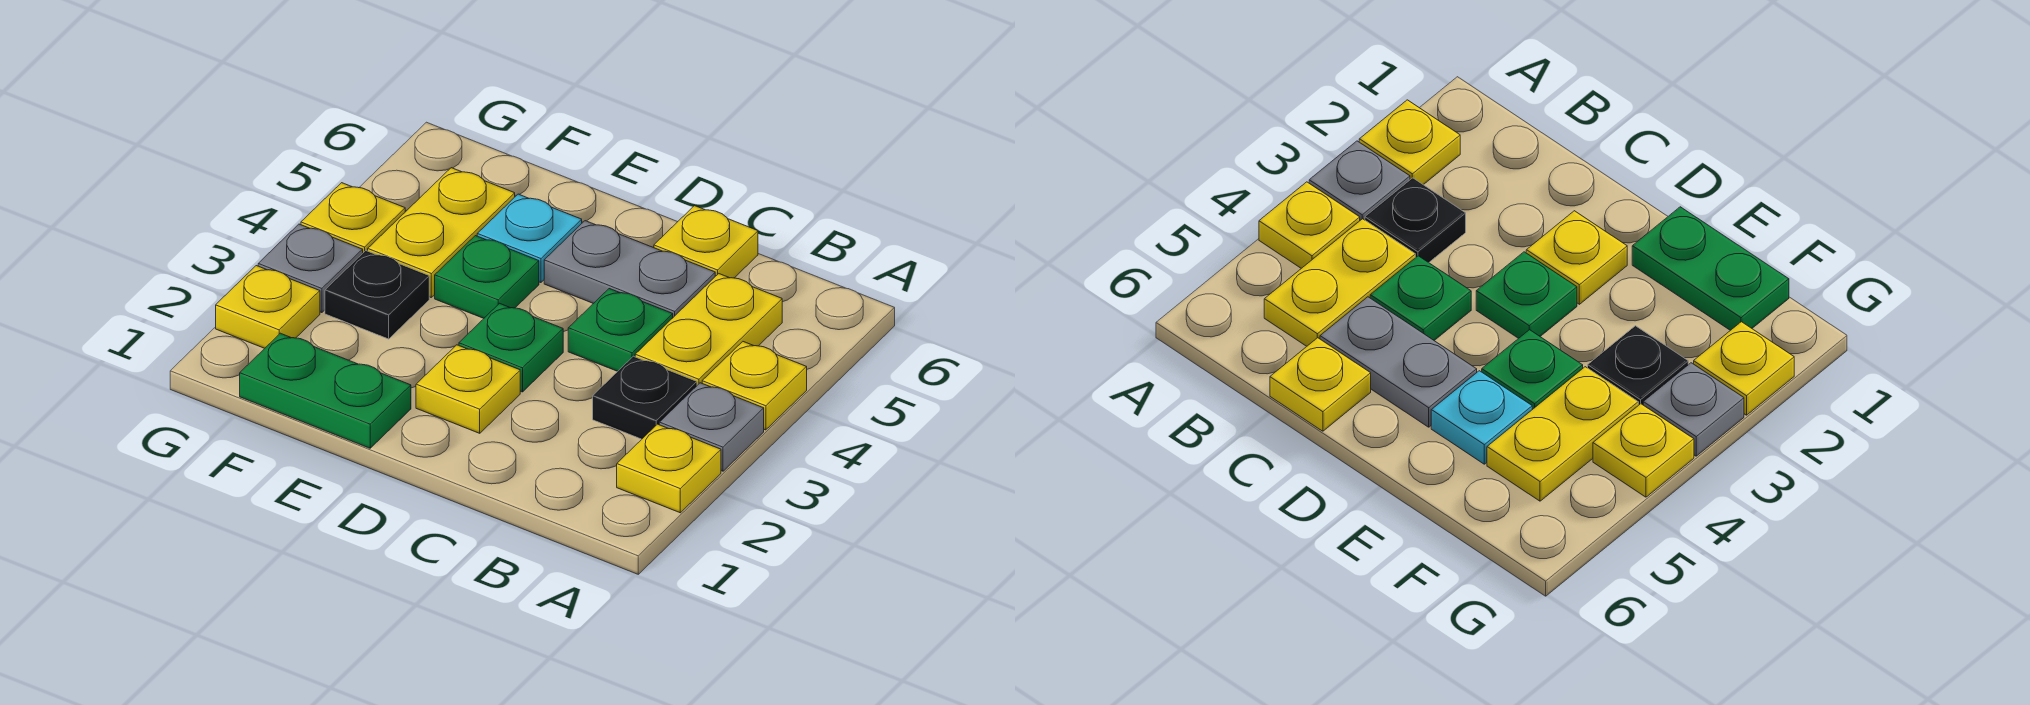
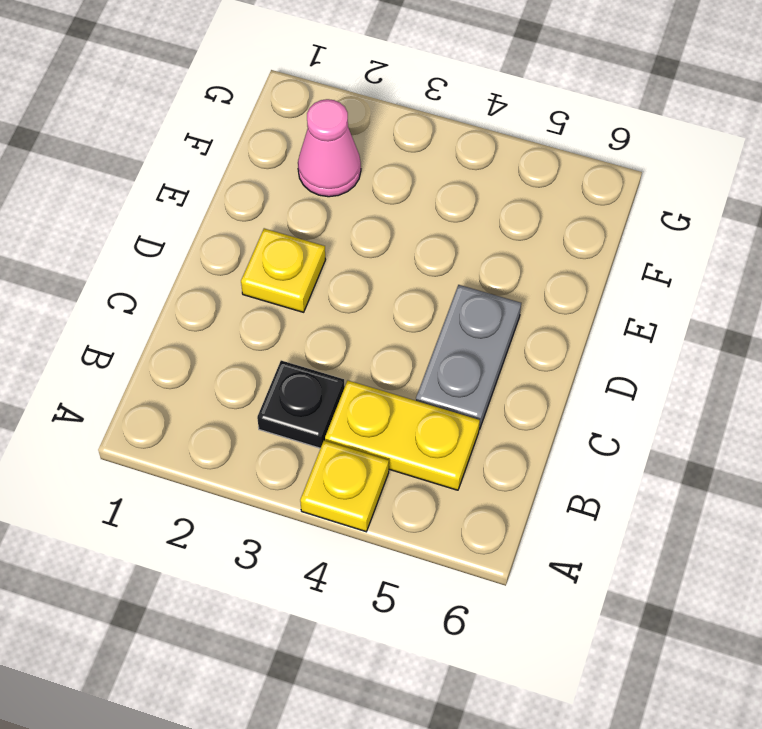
pink 1x1 cone [298,99,361,197] -> none
none -> yellow 1x1 plate [617,424,721,513]
none -> grey 1x1 plate [659,383,764,471]
none -> green 1x1 plate [568,289,673,371]

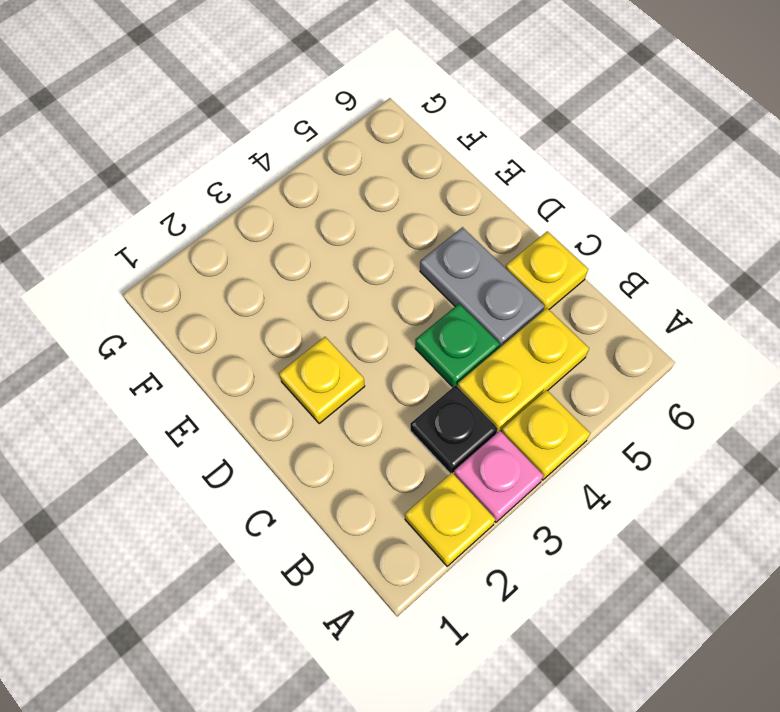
pink 1x1 plate [454,431,544,522] -> grey 1x1 plate [659,383,764,471]
none -> green 1x1 plate [459,303,563,392]
none -> green 1x2 plate [240,333,411,448]
none -> green 1x1 plate [435,236,539,318]

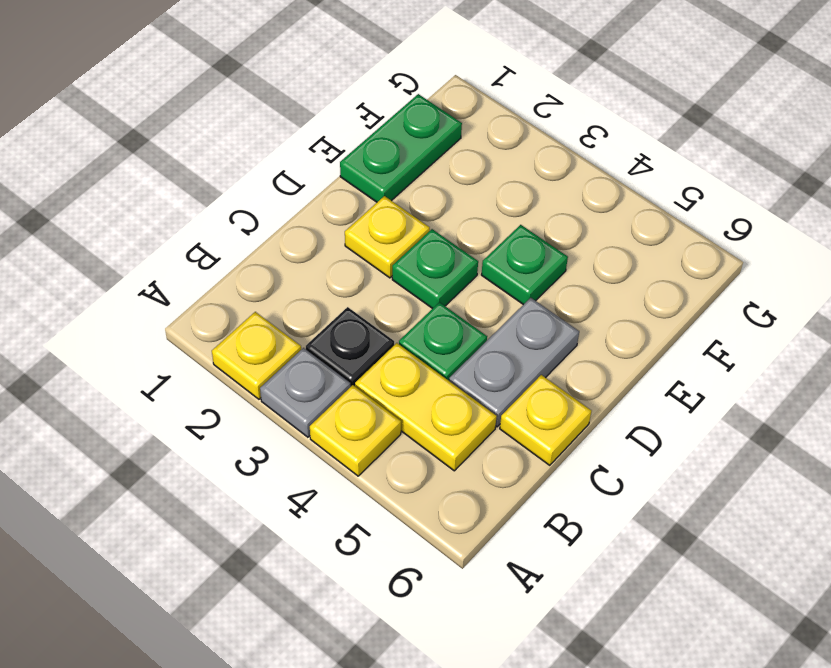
none -> cyan 1x1 plate [477,194,582,283]
none -> black 1x1 plate [325,251,429,339]
none -> yellow 1x2 plate [368,168,515,297]

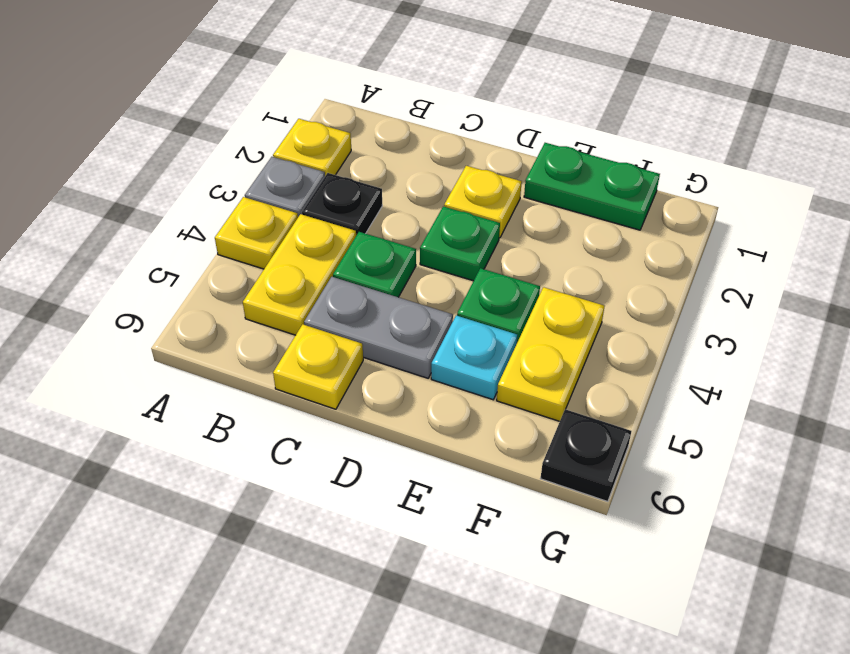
black 1x1 plate [540,409,631,502] -> black 1x1 plate moved to [325,251,429,339]
none -> yellow 1x1 plate [216,266,320,348]
none -> grey 1x1 plate [258,224,363,313]
none -> yellow 1x1 plate [301,183,405,253]

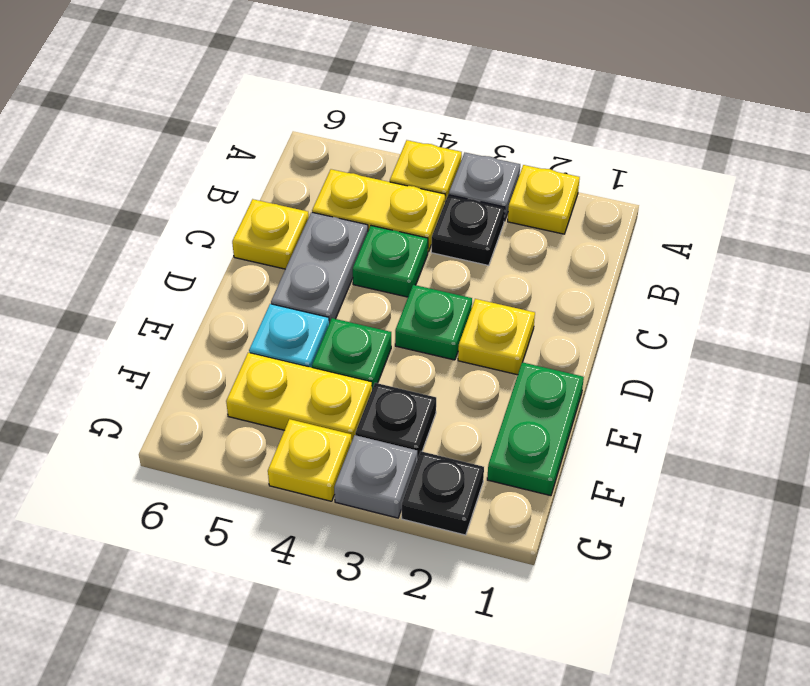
black 1x1 plate [402,451,484,535] -> yellow 1x1 plate [216,266,320,348]

